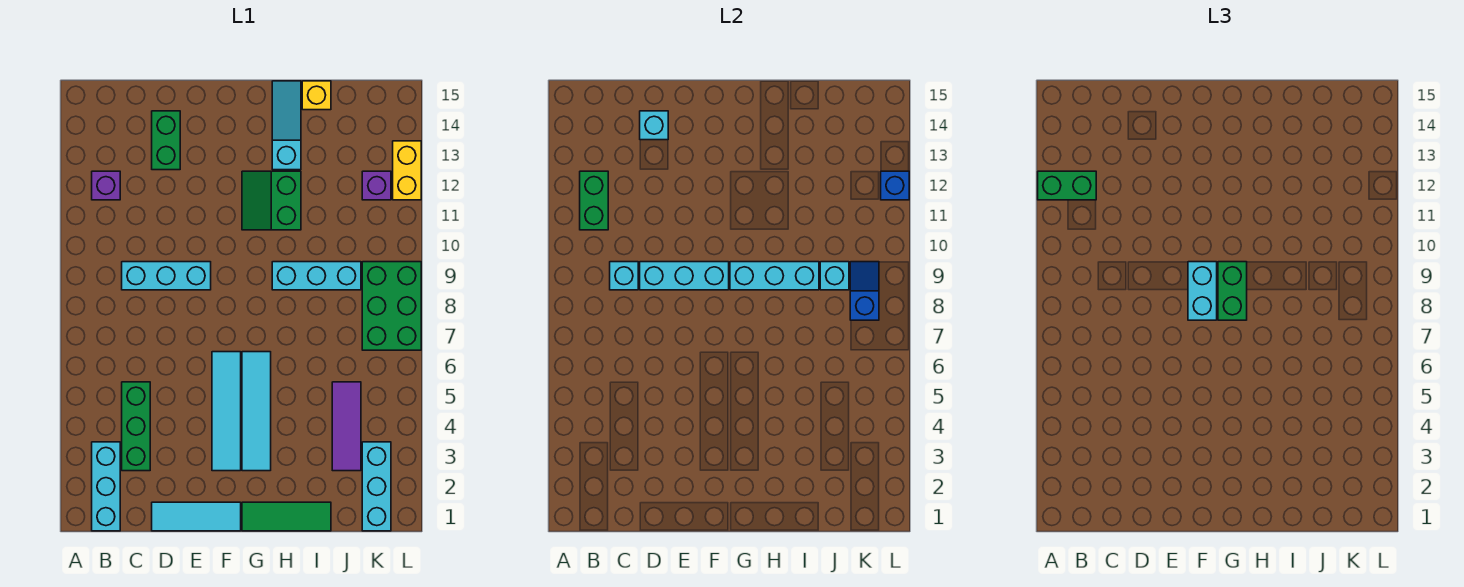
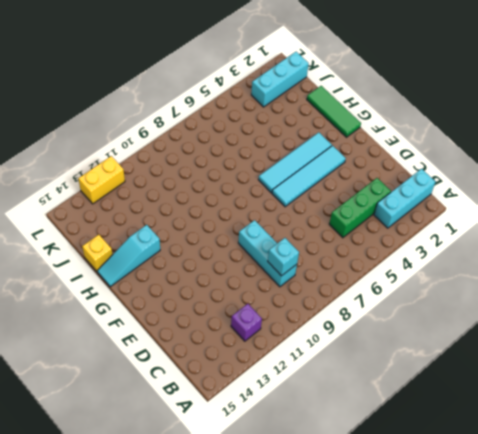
none -> cyan 1x3 tile [152,502,241,531]
none -> green 1x2 brick [152,111,180,170]
none -> green 2x2 slope [242,171,301,230]

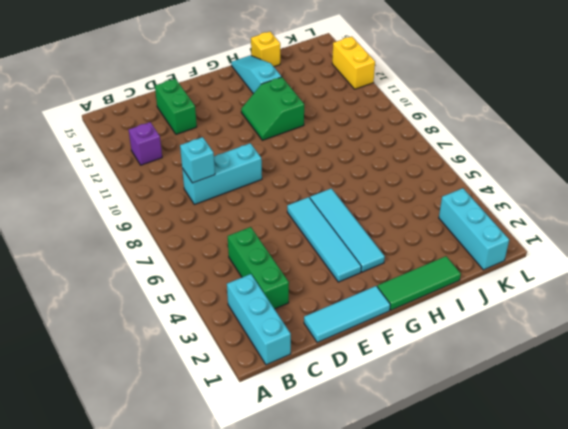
none -> cyan 1x3 brick [272,262,361,290]
none -> purple 1x3 tile [332,382,361,471]
none -> green 2x3 brick [362,262,421,350]

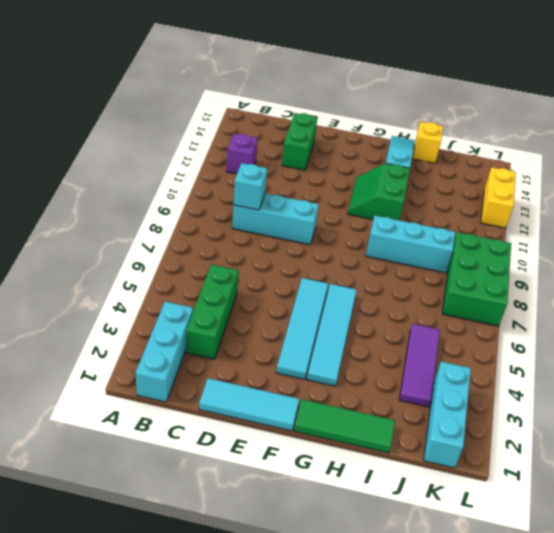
none -> purple 1x1 brick [362,171,391,200]
none -> green 1x2 brick [580,171,608,230]
none -> cyan 1x3 brick [640,262,729,290]

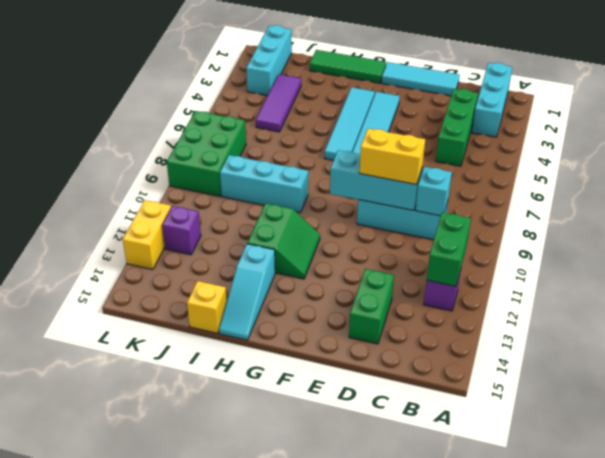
yellow 1x2 brick [359,129,425,185] -> none
none -> cyan 1x1 brick [640,111,668,140]
none -> cyan 1x3 brick [730,262,819,290]
none -> cyan 1x1 brick [820,262,849,290]

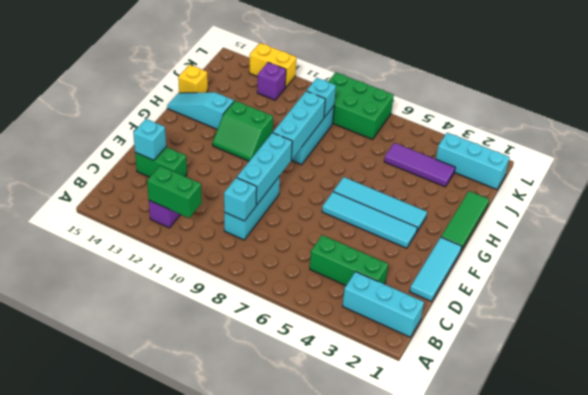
none -> blue 1x2 slope [850,262,879,320]
none -> blue 1x1 brick [881,171,909,200]
none -> green 1x2 brick [1038,171,1096,200]

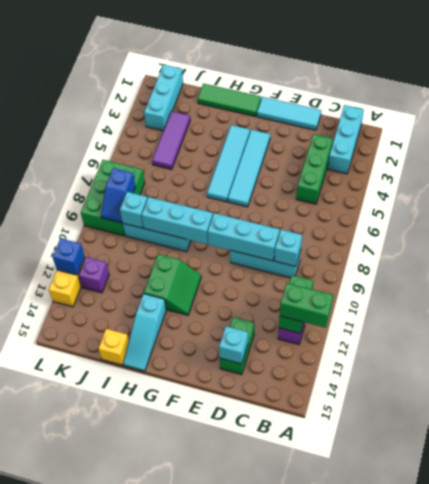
none -> cyan 1x2 brick [1188,262,1217,320]
none -> green 1x2 brick [1218,262,1247,320]

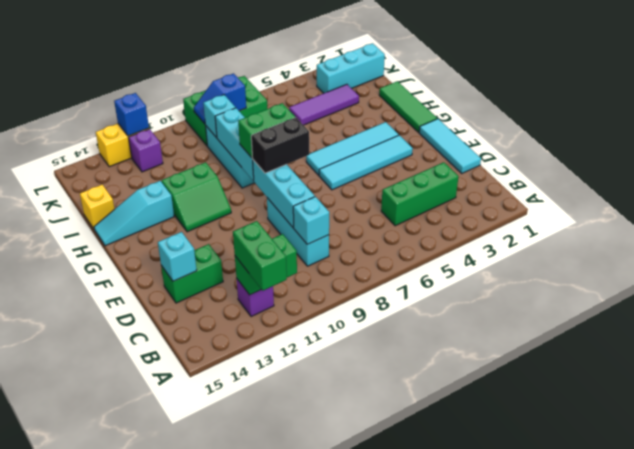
black 1x2 brick [251,117,309,173] -> cyan 1x2 brick [1188,262,1217,320]
none -> cyan 1x3 brick [92,442,120,531]

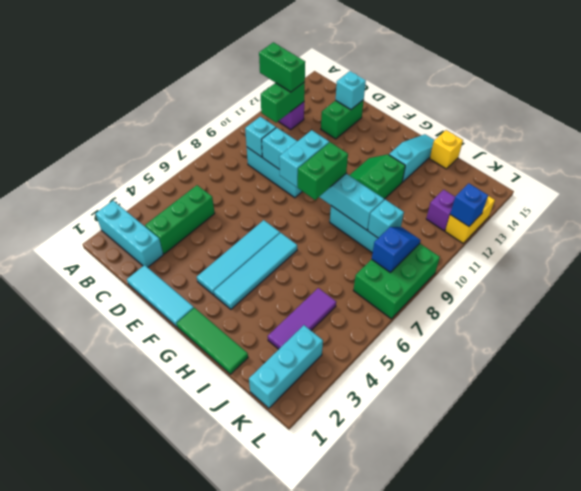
cyan 1x3 brick [96,201,163,267] -> cyan 1x3 brick turned to [92,442,120,531]

